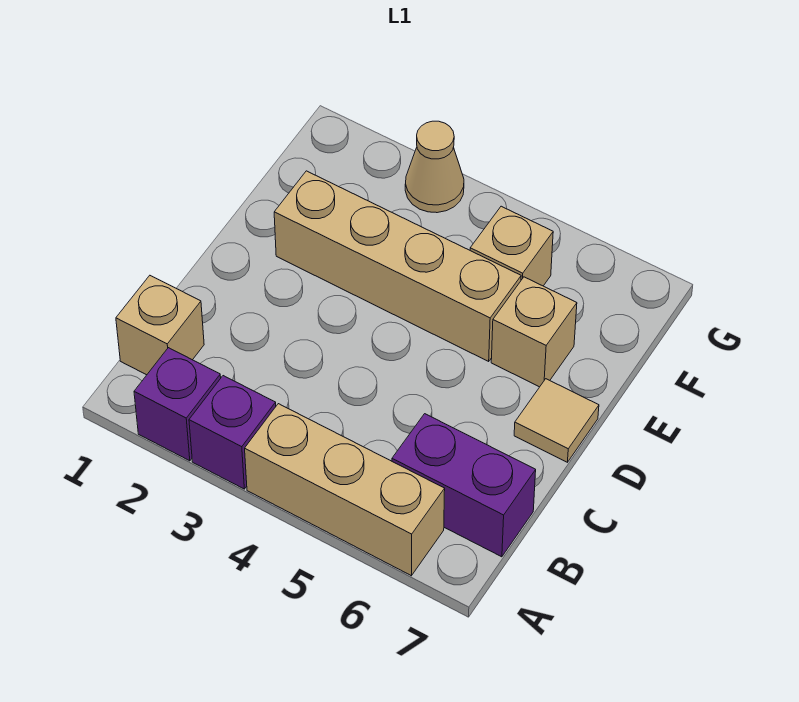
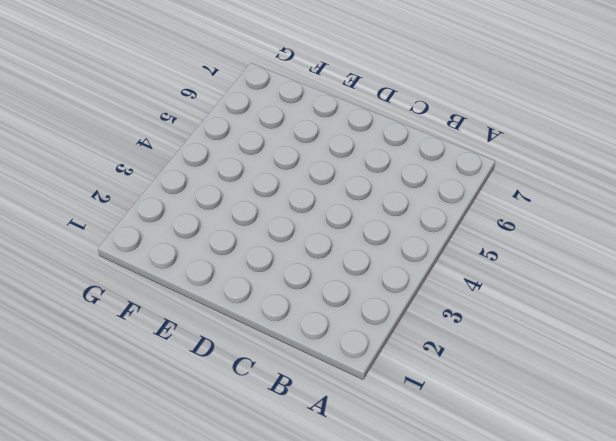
none -> purple 1x1 brick [134,348,221,461]
none -> purple 1x1 brick [189,376,276,489]

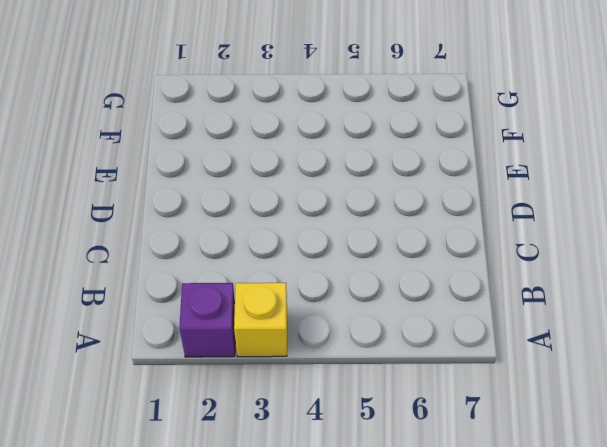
yellow 1x1 brick [234,283,287,357] -> purple 1x1 brick [189,376,276,489]
none -> tan 1x3 brick [245,404,445,576]
none -> tan 1x1 brick [116,276,204,375]

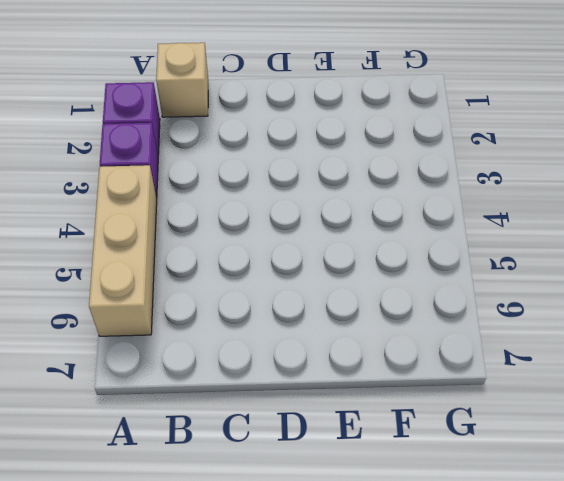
none -> purple 1x2 brick [392,414,536,557]
none -> tan 1x1 tile [514,379,599,462]

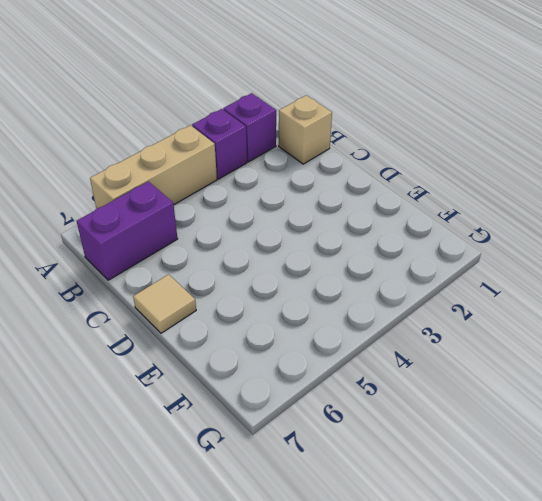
none -> tan 1x4 brick [274,171,521,361]
none -> tan 1x1 brick [491,277,577,387]

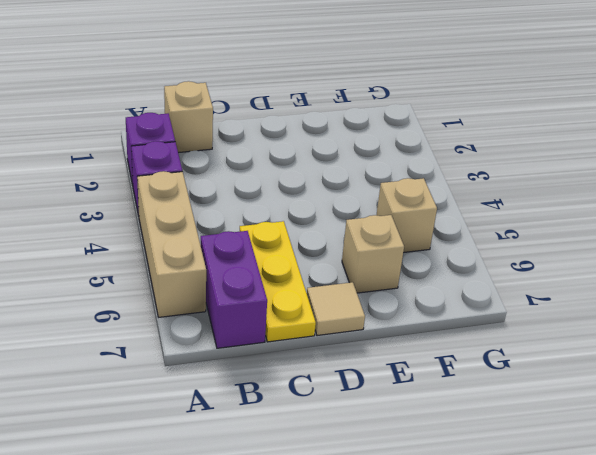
yellow 1x3 plate [239,221,316,342] -> none
none -> tan 1x4 brick [274,171,521,361]
none -> tan 1x1 cone [405,121,464,213]

